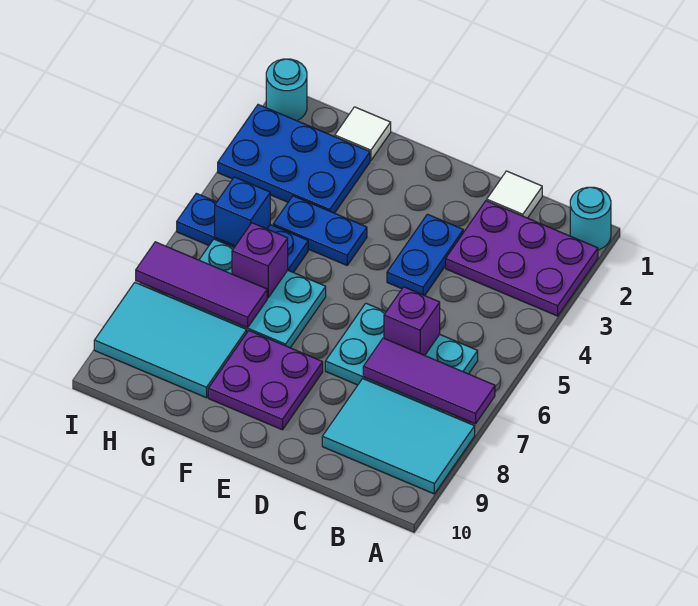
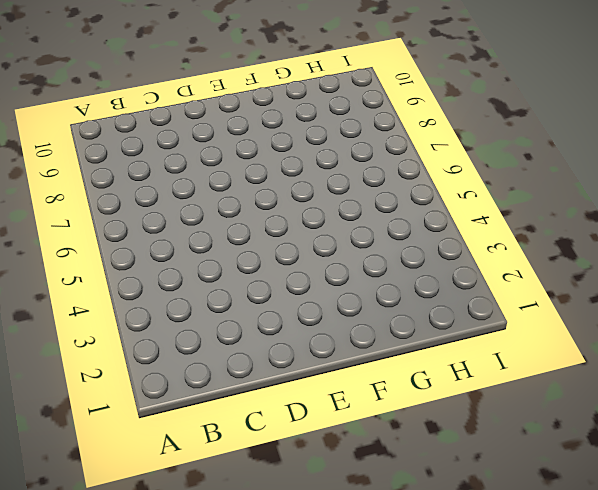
none -> cyan 1x1 round brick [570,187,611,250]
none -> purple 2x3 plate [446,201,598,316]
none -> cyan 2x3 tile [322,379,475,494]

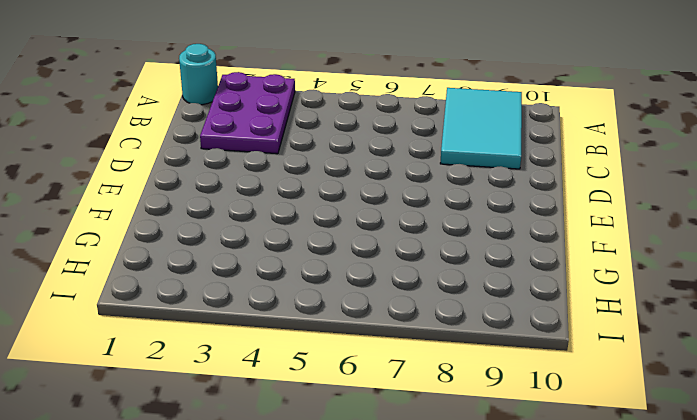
none -> cyan 2x3 plate [325,303,478,412]
none -> white 1x1 tile [487,171,542,218]
none -> blue 1x2 plate [387,214,463,296]

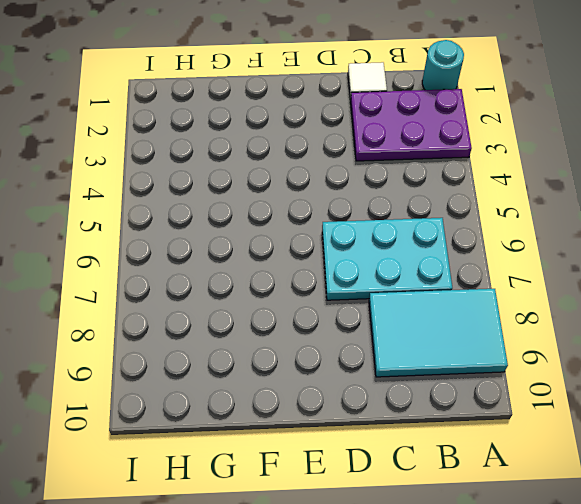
none -> blue 1x2 plate [387,214,463,296]
none -> purple 2x2 plate [208,331,323,430]
none -> blue 1x2 plate [273,196,367,265]

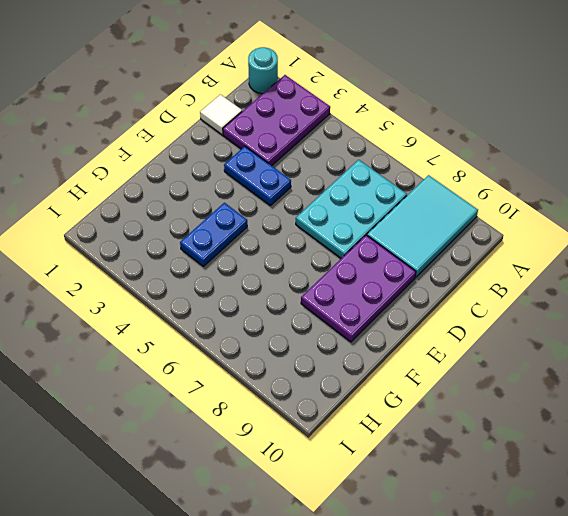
purple 2x3 plate [301,235,416,342] -> purple 2x2 plate [208,331,323,430]
none -> cyan 2x3 plate [174,239,326,348]
none -> white 1x1 tile [335,107,391,161]
none -> blue 2x3 plate [218,105,370,213]

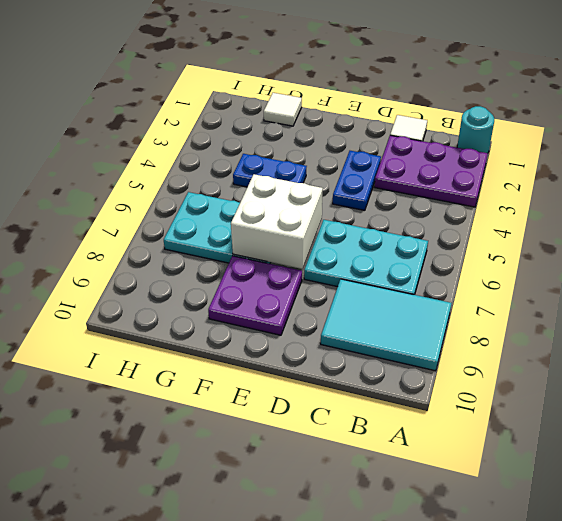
white 2x2 brick [231,174,323,269] -> none
none -> blue 2x3 plate [218,105,370,213]
none -> blue 1x3 plate [177,193,308,273]
none -> cyan 2x3 tile [94,283,247,398]

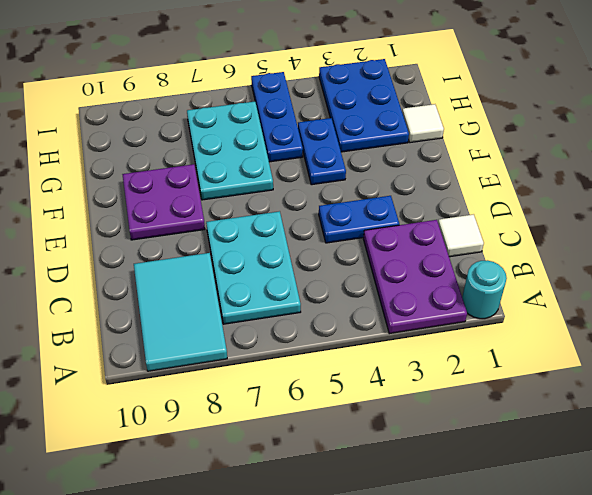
none -> cyan 2x3 tile [94,283,247,398]
none -> cyan 1x1 round brick [266,59,307,121]
none -> purple 1x3 tile [363,338,495,424]

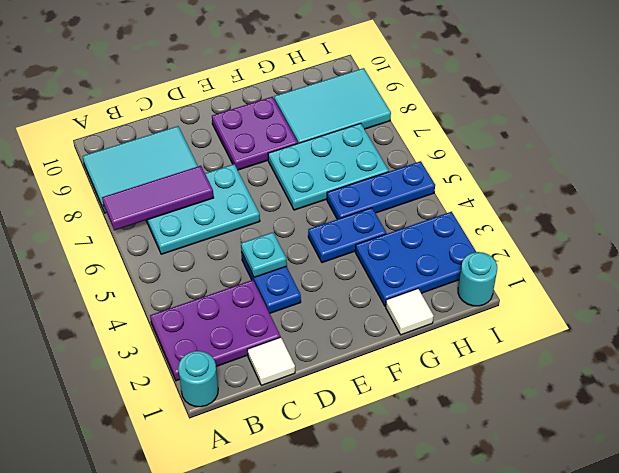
cyan 1x1 plate [241,232,287,277] -> none
none -> purple 1x1 brick [384,287,440,355]
none -> purple 1x1 brick [232,223,288,298]
none -> purple 1x3 tile [136,242,267,328]

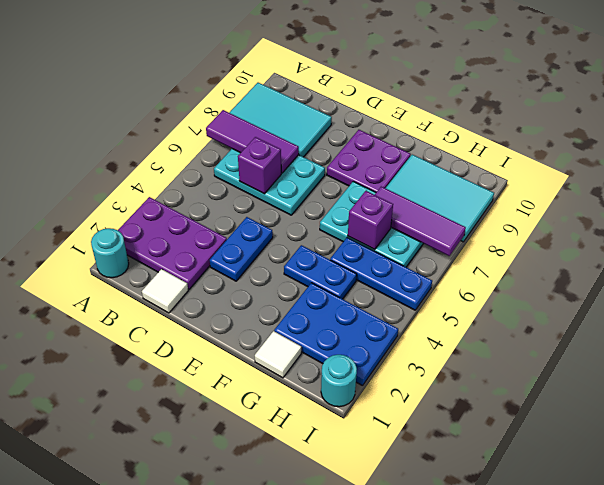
none -> blue 1x1 brick [215,177,270,246]

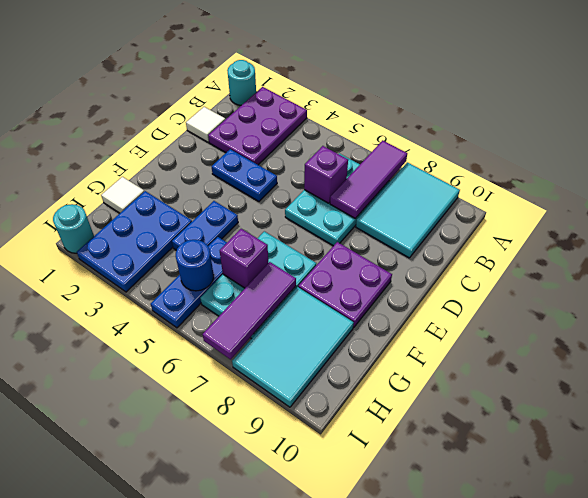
blue 1x1 round brick [176,240,214,291] -> blue 1x1 brick [215,177,270,246]

